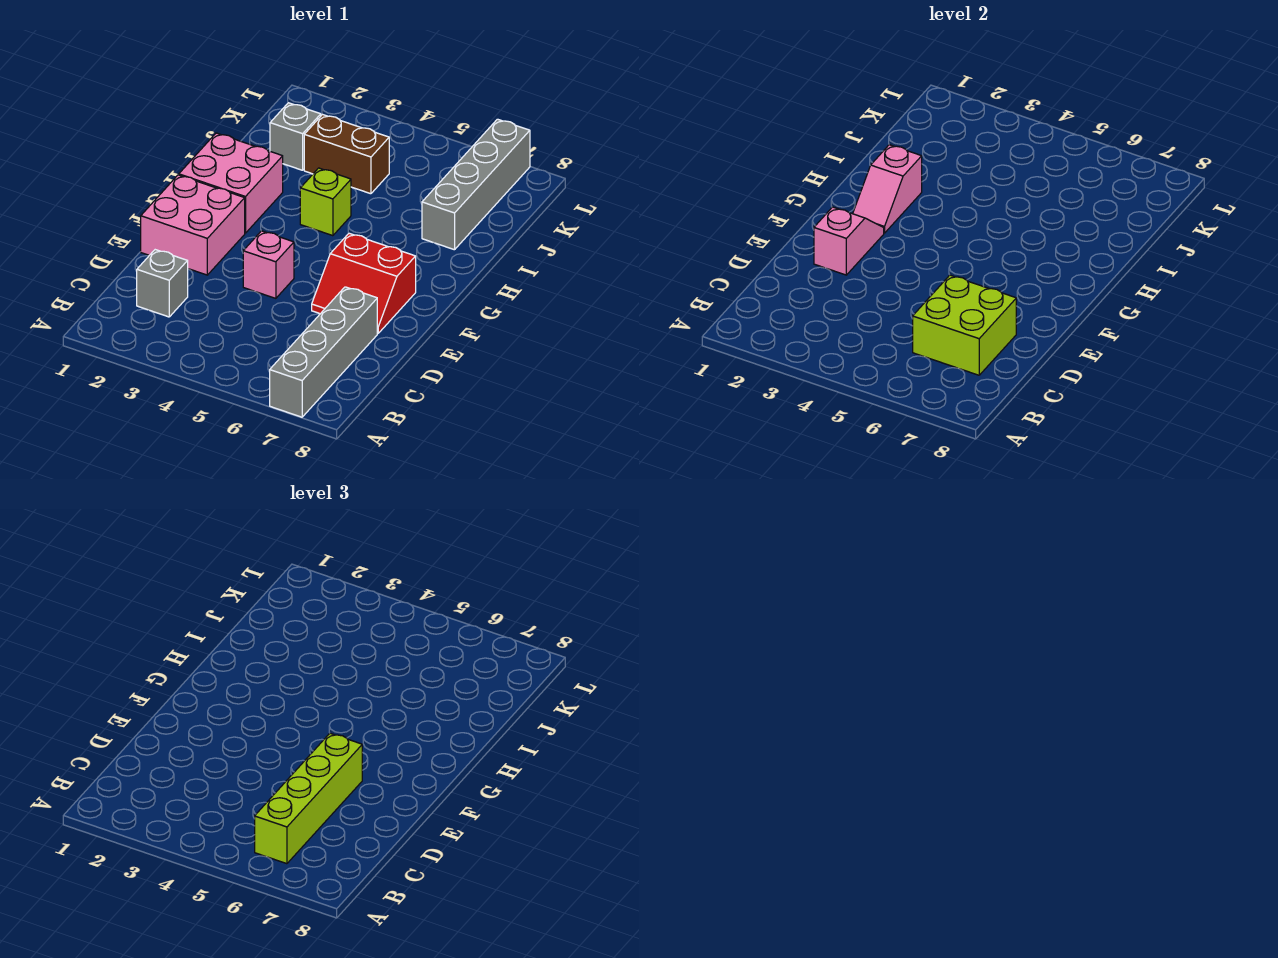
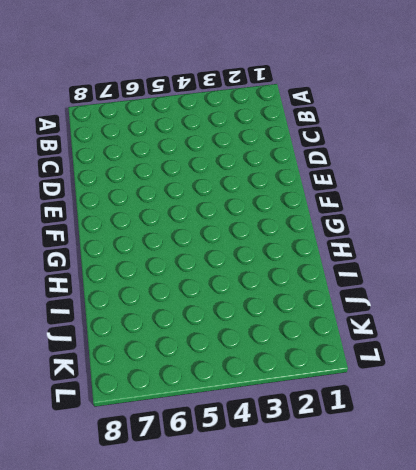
none -> grey 1x4 brick [270,287,377,417]
none -> grey 1x1 brick [137,250,188,317]
none -> pink 2x2 brick [141,175,245,275]

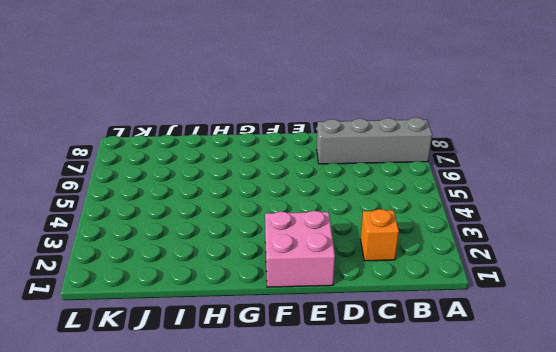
orange 1x1 brick [360,209,399,261] -> grey 1x1 brick [137,250,188,317]
none -> pink 1x1 brick [243,231,294,298]
none -> red 2x2 slope [312,233,416,333]
none -> pink 2x2 brick [179,133,283,233]

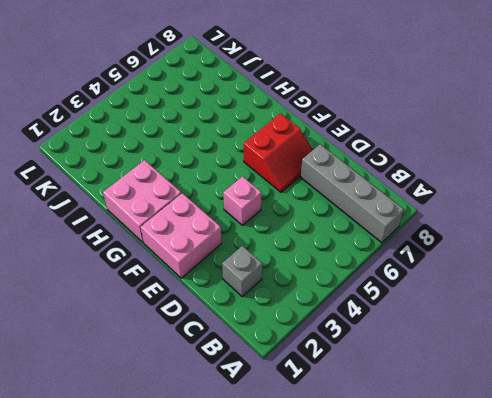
none -> lime 1x1 brick [300,168,351,236]
none -> grey 1x4 brick [422,119,530,250]
none -> grey 1x1 brick [270,103,321,170]

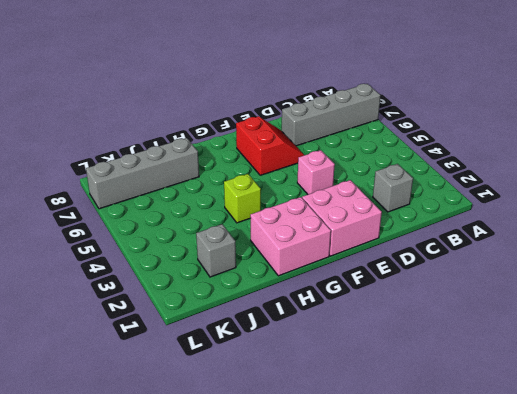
none -> brown 1x2 brick [304,114,389,194]
none -> lime 2x2 brick [913,275,1016,375]
none -> pink 1x2 slope [814,207,884,275]

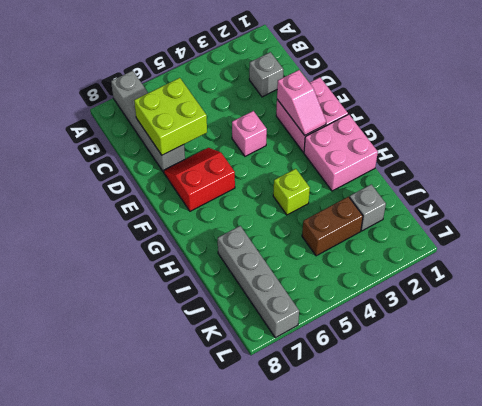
none -> pink 1x2 slope [853,145,922,233]
none -> lime 1x4 brick [255,733,362,864]

